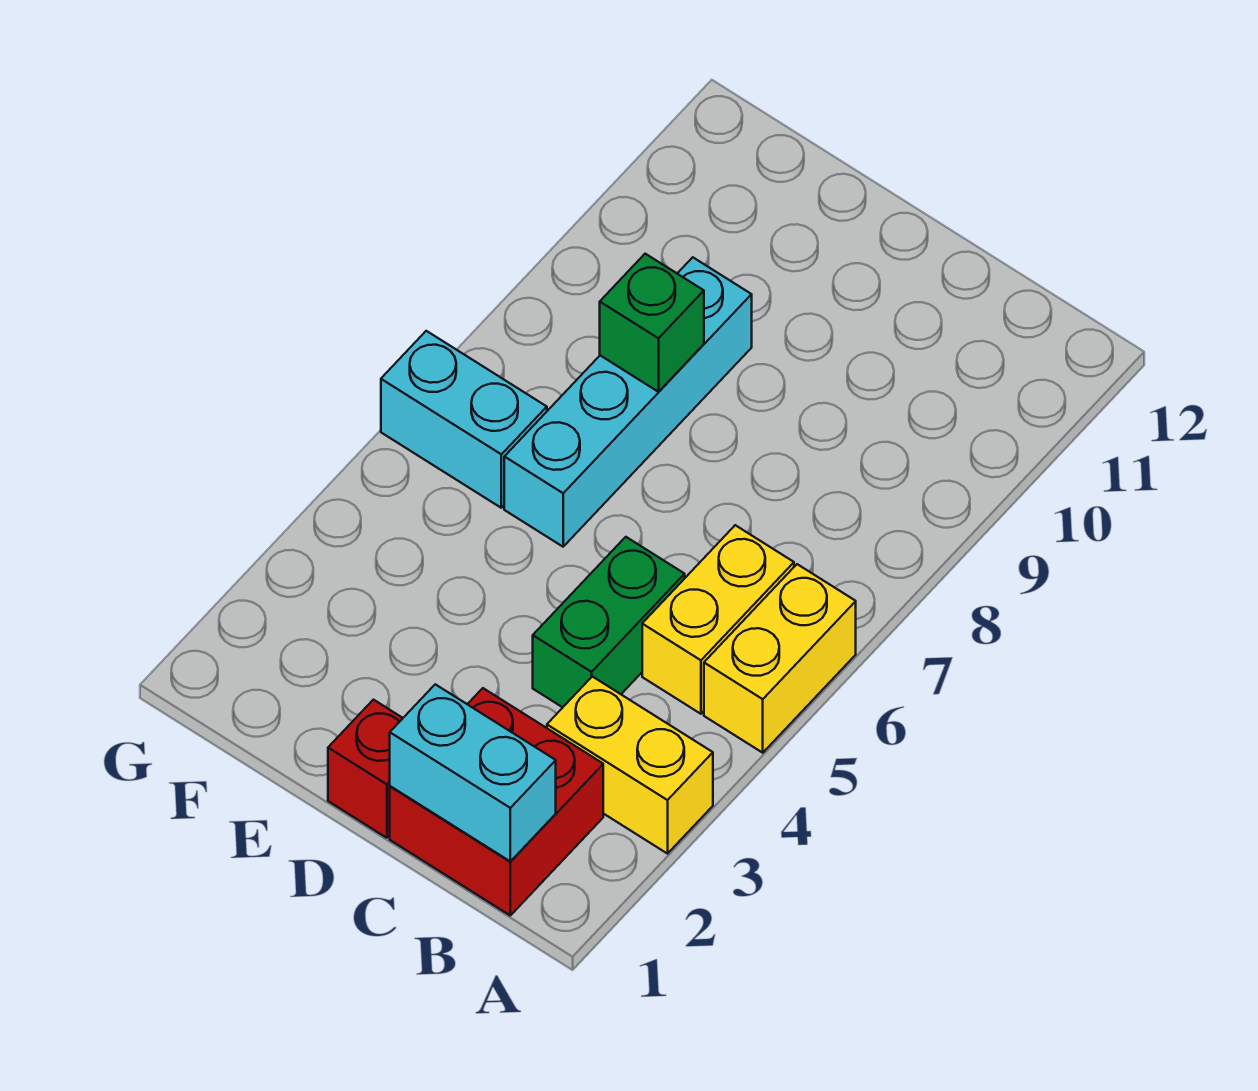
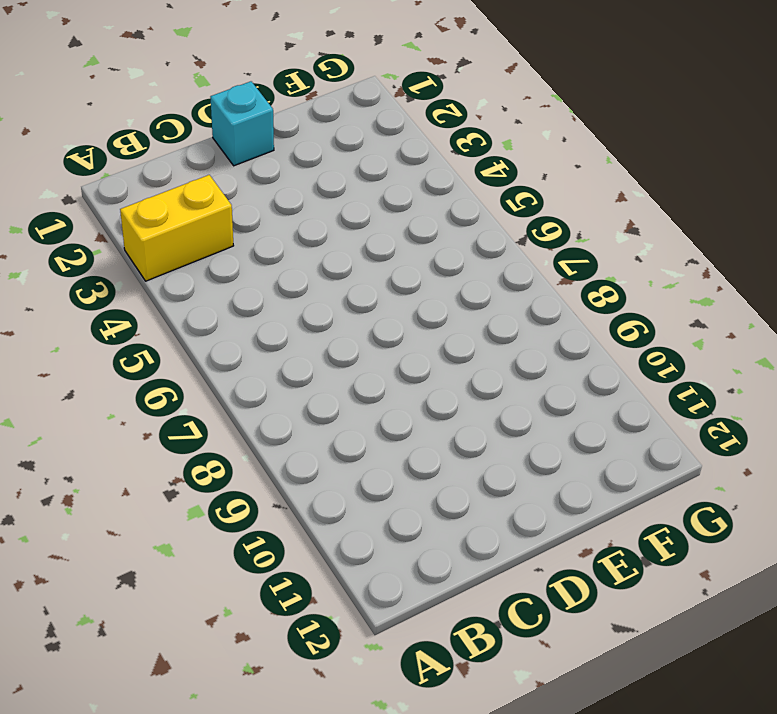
cyan 1x1 brick [210,81,274,166] -> red 1x1 brick [328,700,403,838]
none -> yellow 1x2 brick [704,564,856,753]
none -> red 2x2 brick [390,688,603,915]

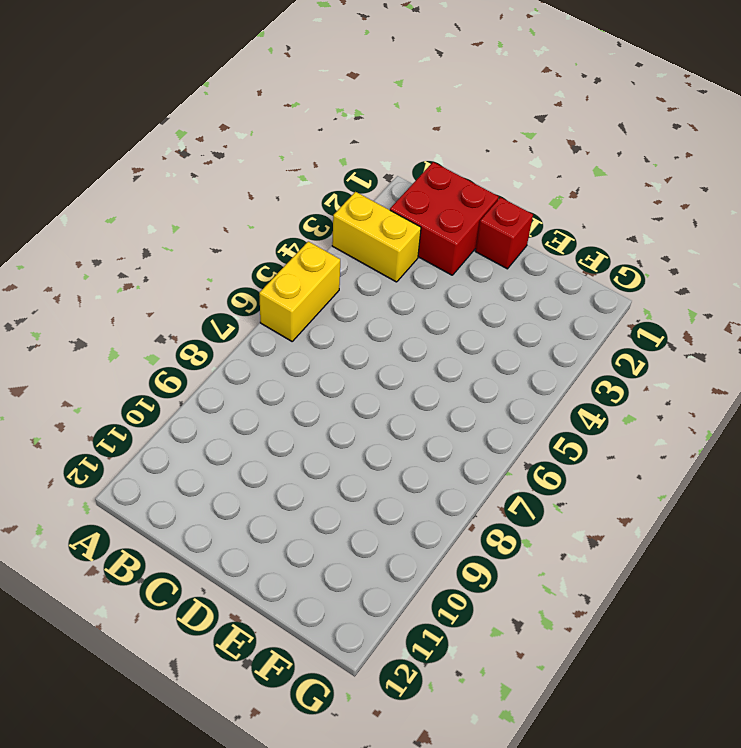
none -> yellow 1x2 brick [642,525,794,714]
none -> green 1x2 brick [533,537,685,707]

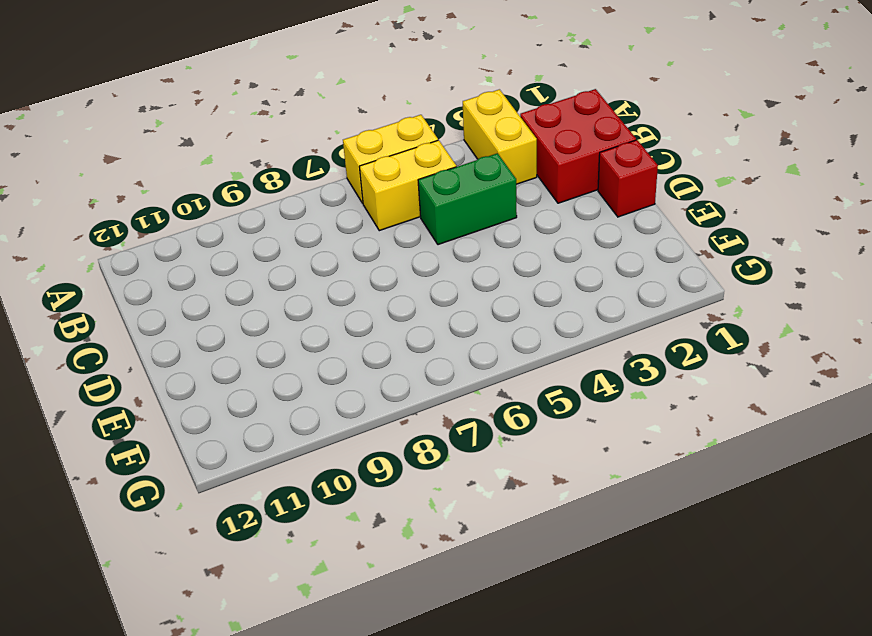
none -> cyan 1x4 brick [504,257,752,547]
none -> cyan 1x2 brick [381,331,547,508]

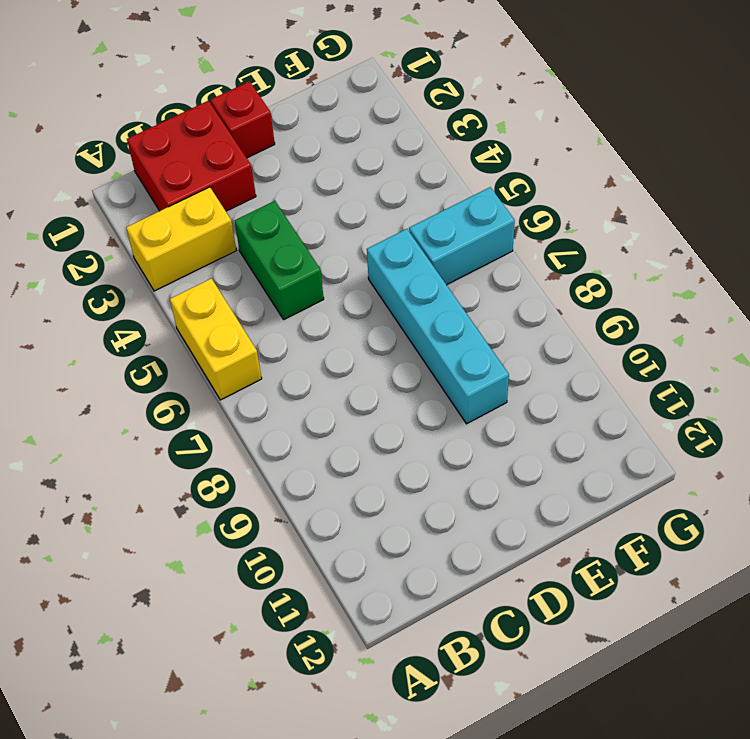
none -> yellow 1x2 brick [642,525,794,714]
none -> cyan 1x2 brick [390,684,556,862]

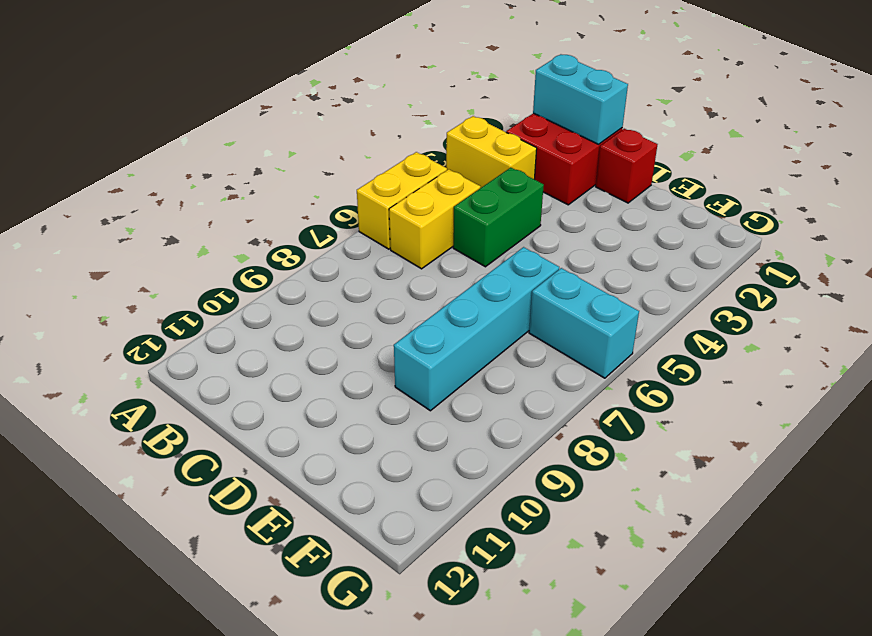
none -> green 1x1 brick [600,254,704,392]

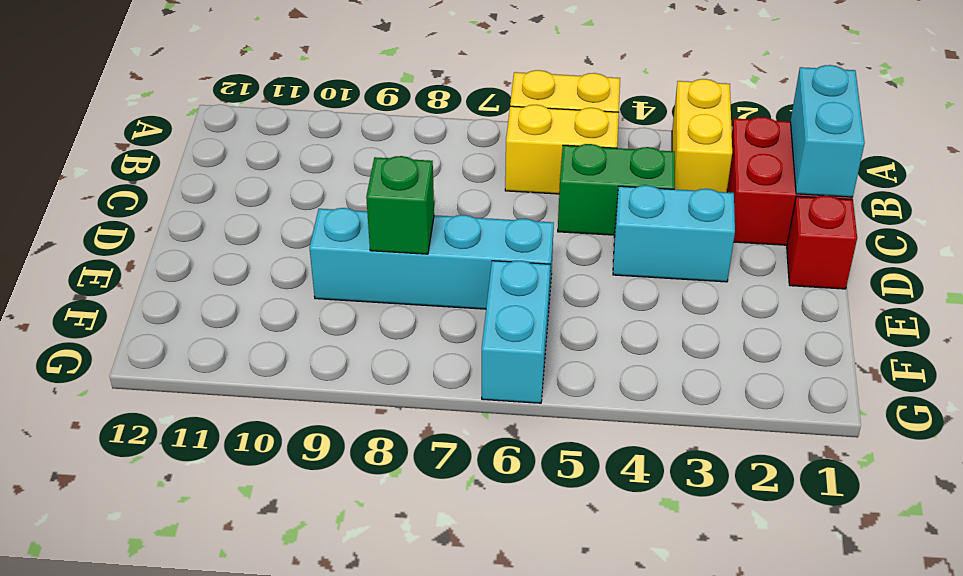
cyan 1x2 brick [613,185,735,282] -> none

